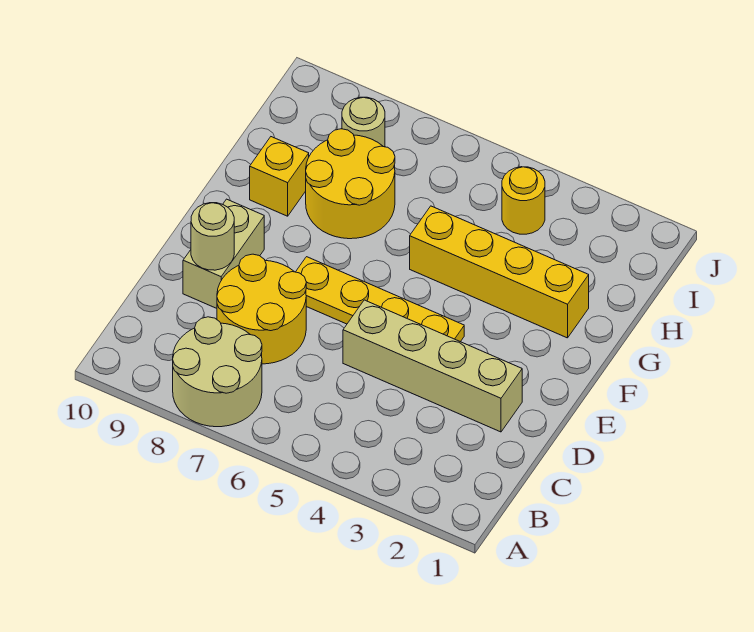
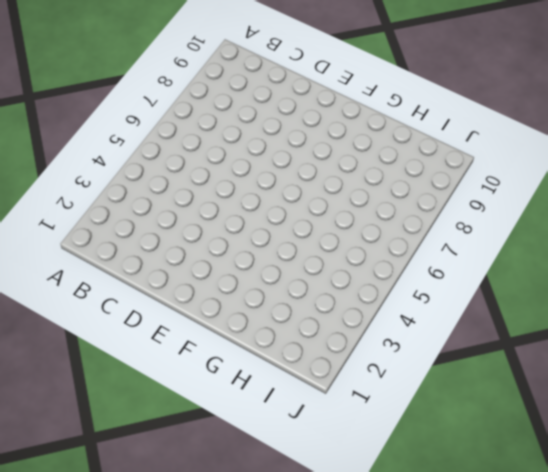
none -> tan 2x2 round brick [173,317,262,427]
none -> yellow 2x2 round brick [217,254,306,364]

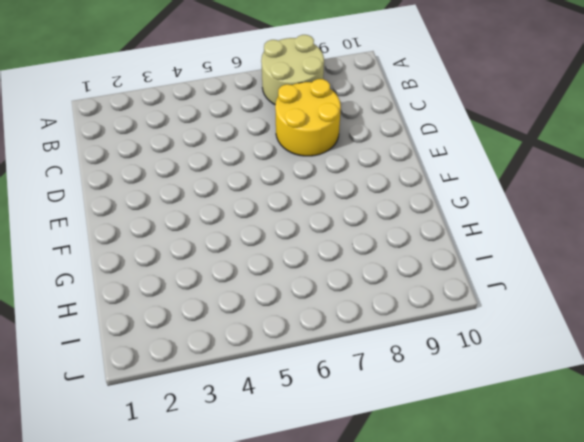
none -> tan 1x4 brick [343,300,522,432]
none -> tan 1x2 brick [183,199,264,308]

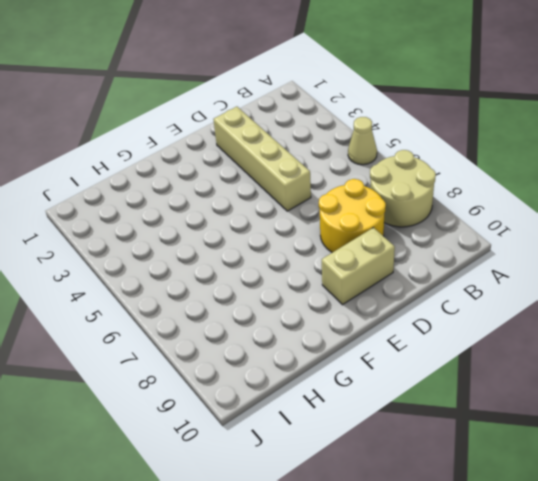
tan 1x1 cone [348,117,377,165] -> none
none -> yellow 1x4 plate [296,257,464,342]
none -> yellow 1x4 brick [410,206,589,338]

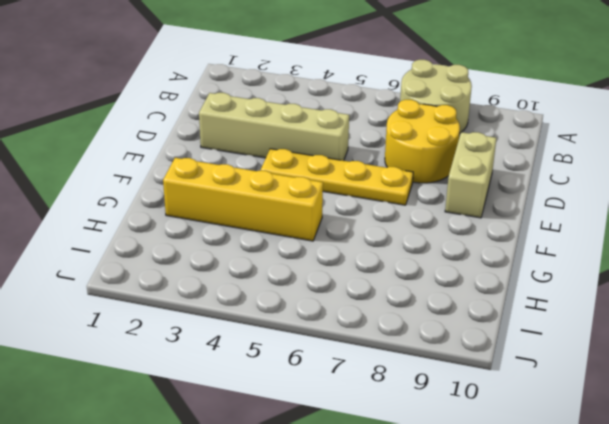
none -> yellow 2x2 round brick [306,129,395,239]
none -> yellow 1x1 brick [250,137,309,216]

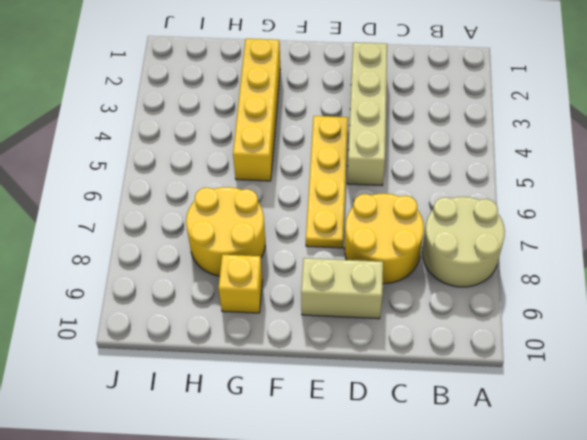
none -> yellow 1x1 round brick [502,167,545,234]
none -> tan 1x1 round brick [342,97,385,147]

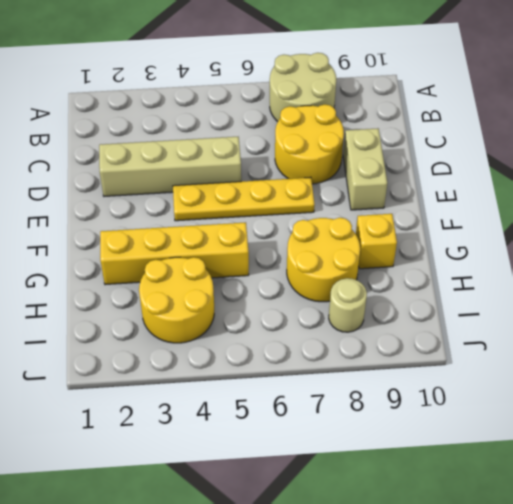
yellow 2x2 round brick [139,257,214,343] -> yellow 1x1 round brick [502,167,545,234]
none -> tan 1x1 round brick [191,203,234,270]

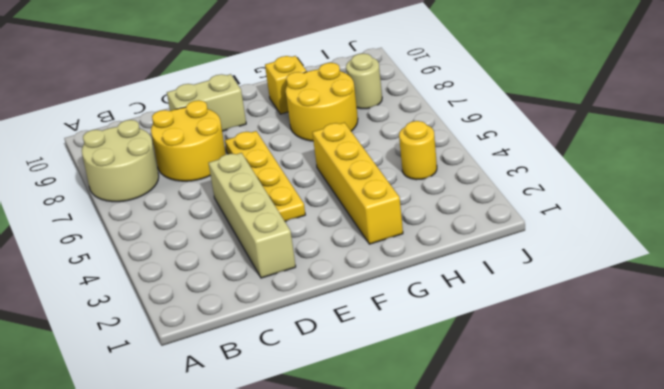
none -> tan 1x1 round brick [191,203,234,270]

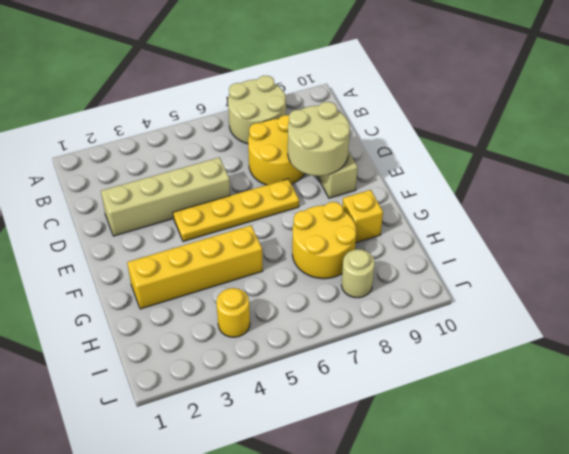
tan 2x2 round brick [288,102,350,176] -> tan 1x1 round brick [191,203,234,270]

